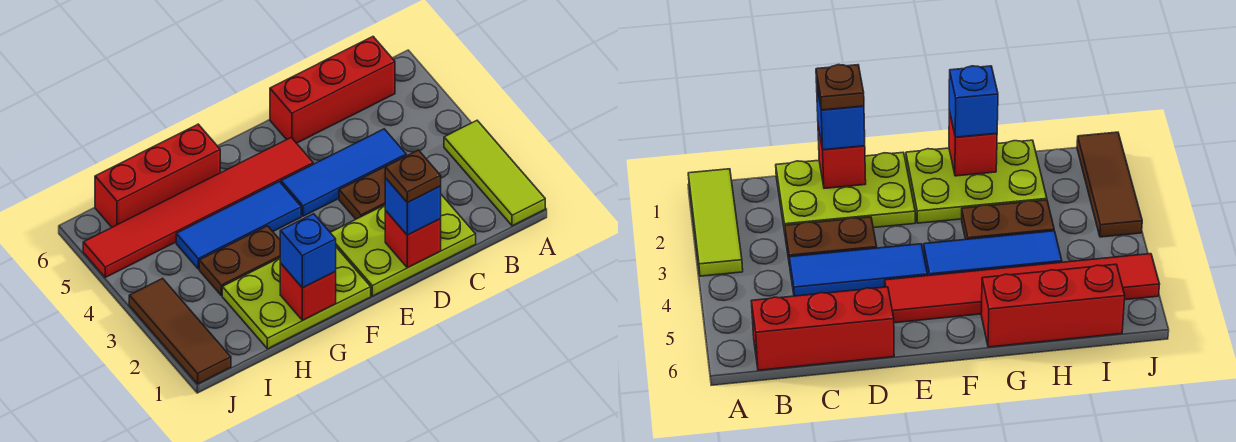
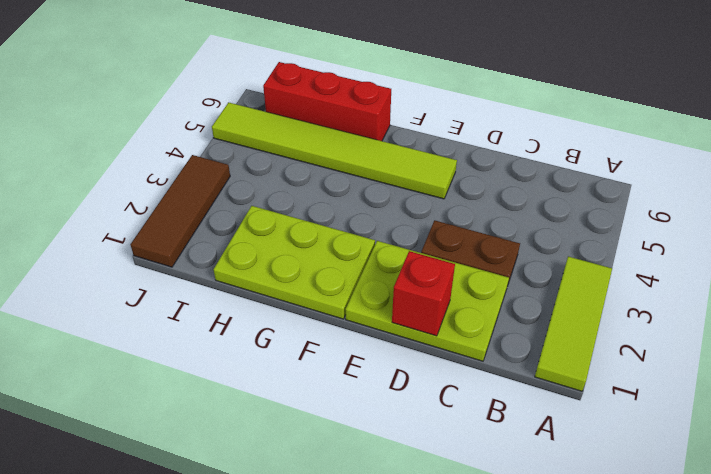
lime 1x6 tile [212,102,457,199] -> red 1x6 tile [83,138,313,277]
none -> red 1x3 brick [270,37,395,143]
none -> blue 1x3 tile [281,129,406,216]
none -> blue 1x3 tile [176,182,301,269]

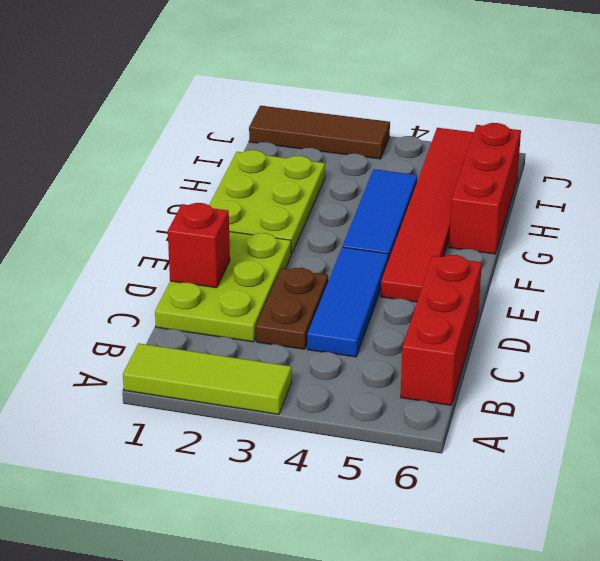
none -> brown 1x2 plate [199,226,280,296]
none -> red 1x1 brick [280,263,336,320]
none -> blue 1x1 brick [385,178,441,235]

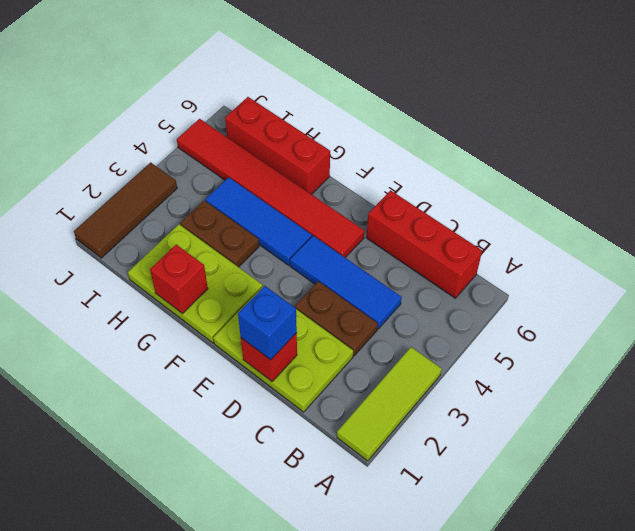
none -> blue 1x1 brick [280,214,336,288]
none -> brown 1x1 plate [385,150,441,203]

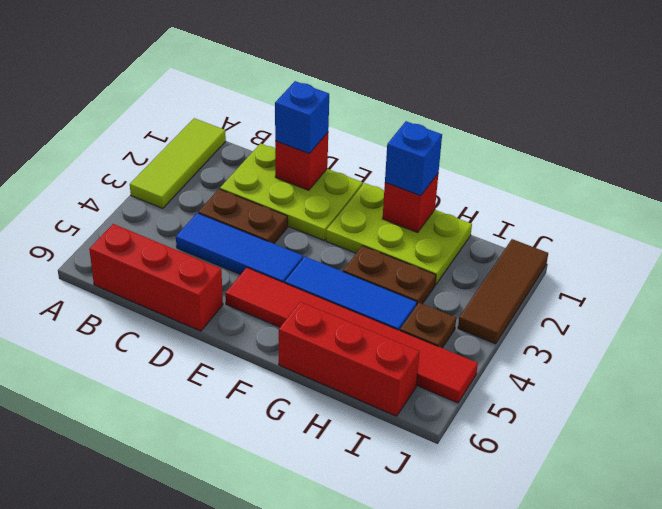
brown 1x1 plate [400,303,456,348] -> brown 1x1 plate moved to [385,150,441,203]

